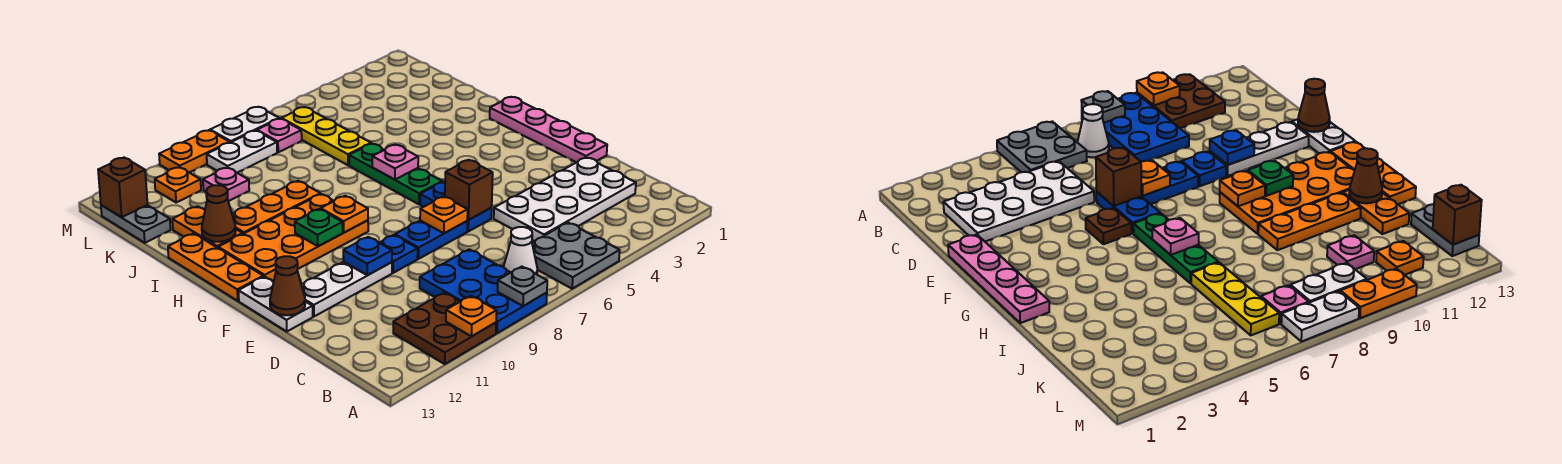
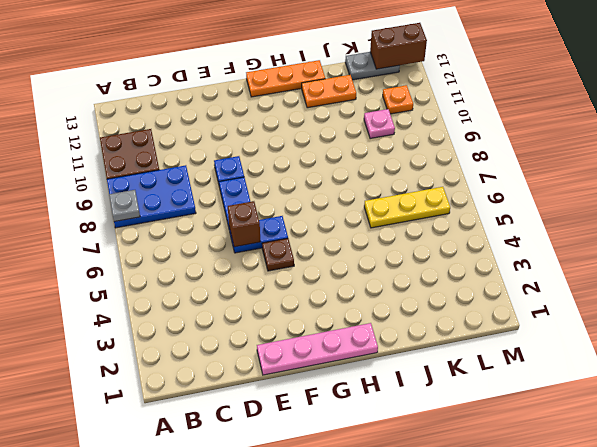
brown 1x2 brick [370,23,427,69] -> brown 1x1 brick [98,157,148,217]
none -> grey 2x2 plate [532,223,620,289]
none -> white 1x1 cone [504,227,537,274]
none -> white 2x4 plate [494,157,636,241]
none -> white 1x3 plate [302,262,392,316]

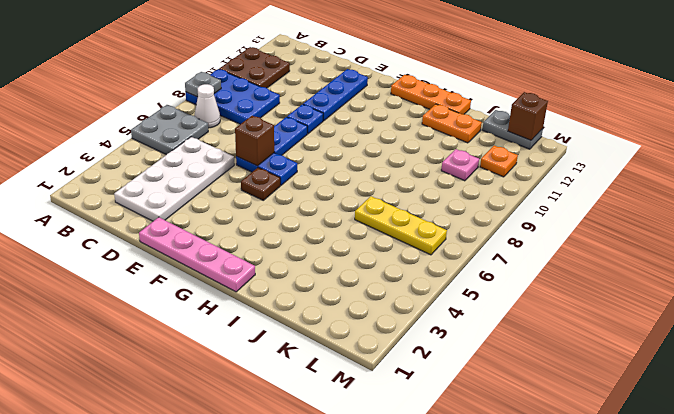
blue 1x3 plate [303,69,368,121] -> white 1x3 plate [302,262,392,316]
none -> white 1x2 plate [238,276,313,331]
none -> green 1x3 plate [349,144,442,204]
none -> orange 2x4 plate [218,194,368,282]
none -> orange 1x3 plate [232,181,320,234]

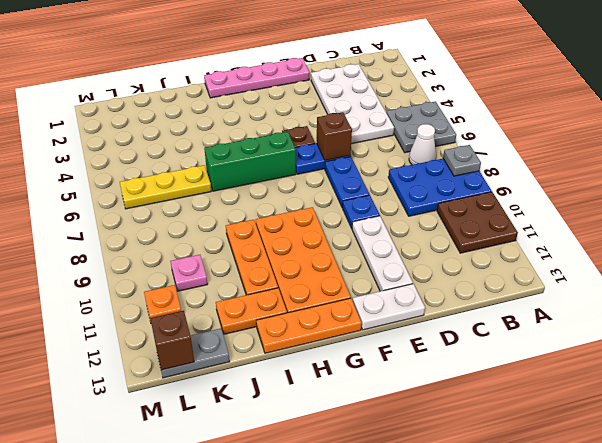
green 1x3 brick [204,132,296,191] -> green 1x3 plate [349,144,442,204]
none -> pink 1x1 plate [257,119,302,152]
none -> white 1x2 plate [207,130,277,173]
none -> white 1x2 plate [210,107,279,142]
none -> orange 1x2 plate [159,130,230,173]

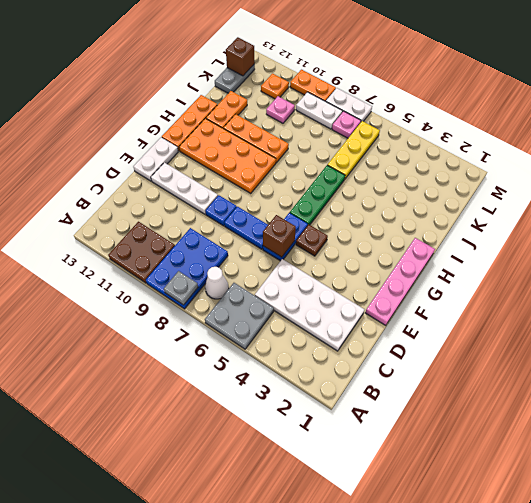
none -> orange 1x1 plate [446,296,497,336]
none -> orange 1x1 plate [420,196,468,233]
none -> blue 1x1 plate [343,237,392,275]
none -> brown 1x1 cone [270,256,305,315]

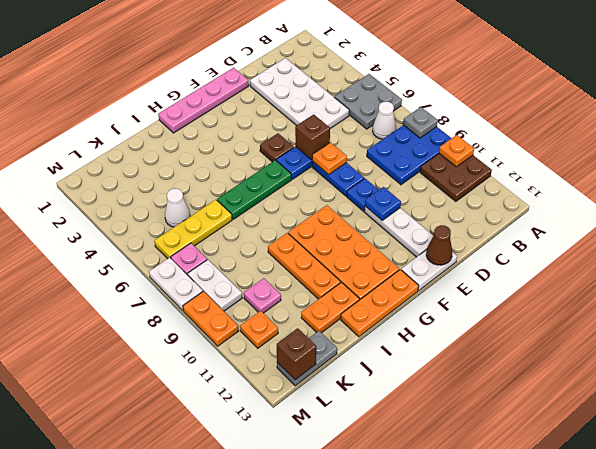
white 1x1 cone [165,189,190,227] -> none
none -> orange 1x1 plate [321,196,368,233]
none -> green 1x1 plate [295,209,343,246]
none -> pink 1x1 plate [372,145,418,180]
none -> brown 1x1 cone [202,185,236,242]

